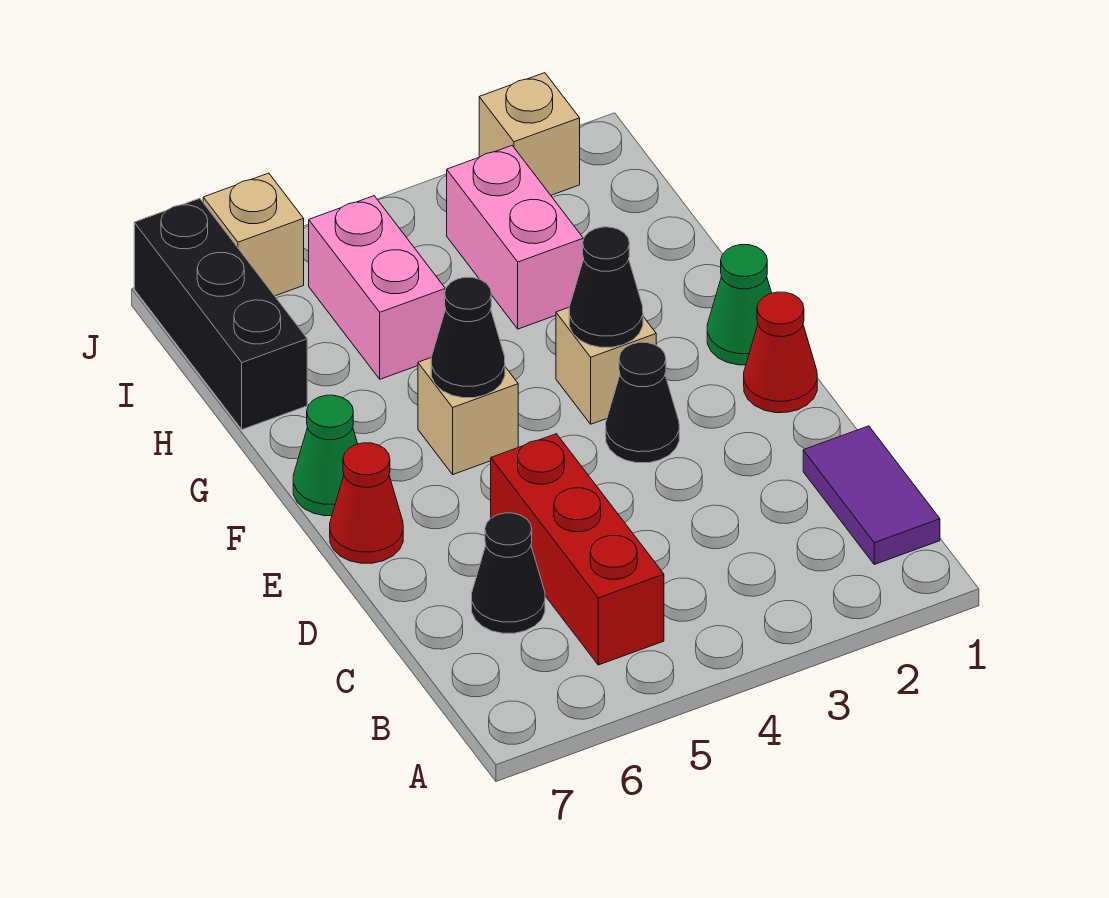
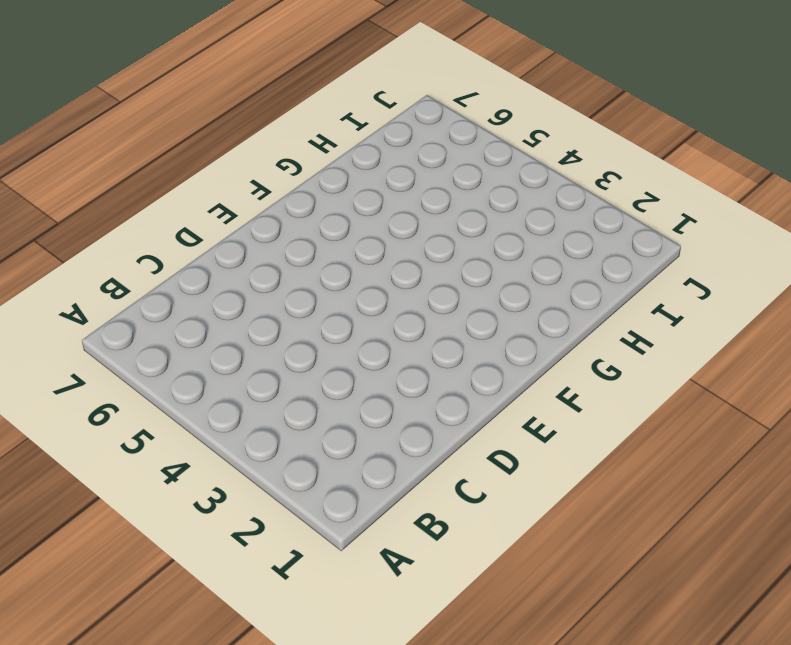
none -> purple 1x2 tile [803,426,940,564]
none -> red 1x3 brick [491,434,664,665]
none -> black 1x1 cone [472,513,545,633]

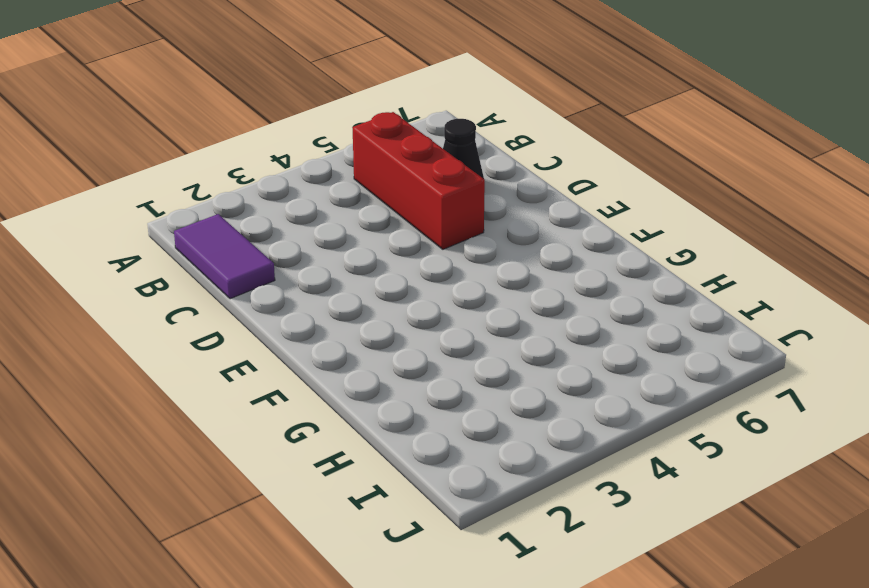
none -> red 1x1 cone [744,292,817,413]
none -> black 1x1 cone [606,342,679,463]
none -> red 1x1 cone [330,443,403,563]

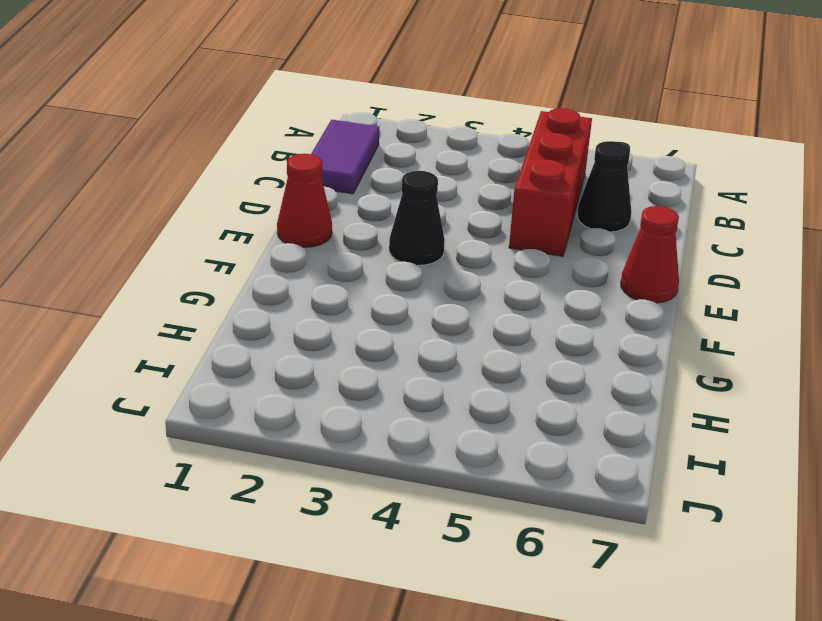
none -> green 1x1 cone [707,245,771,365]
none -> tan 1x1 brick [556,307,656,424]
none -> tan 1x1 brick [418,358,518,474]

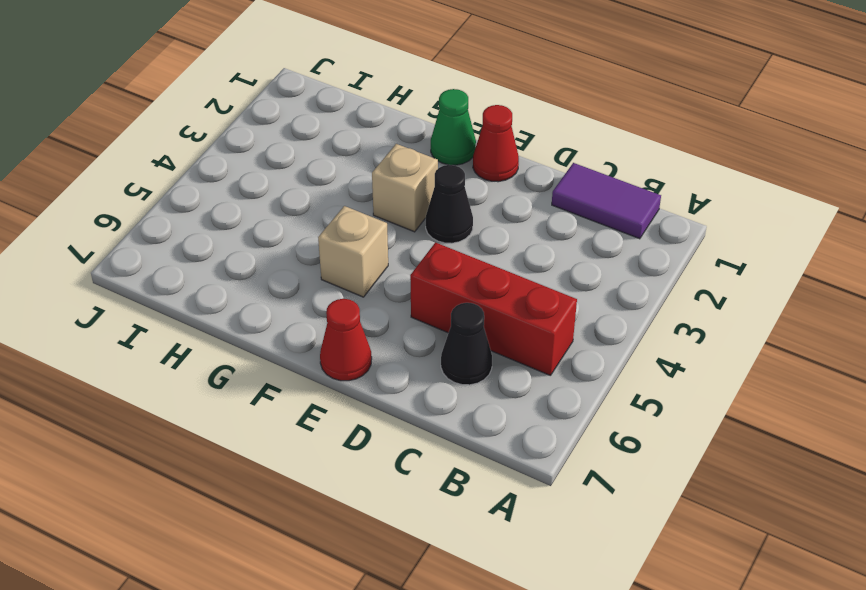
none -> green 1x1 cone [293,395,358,516]
none -> pink 1x2 brick [447,146,583,329]
none -> pink 1x2 brick [309,196,445,379]

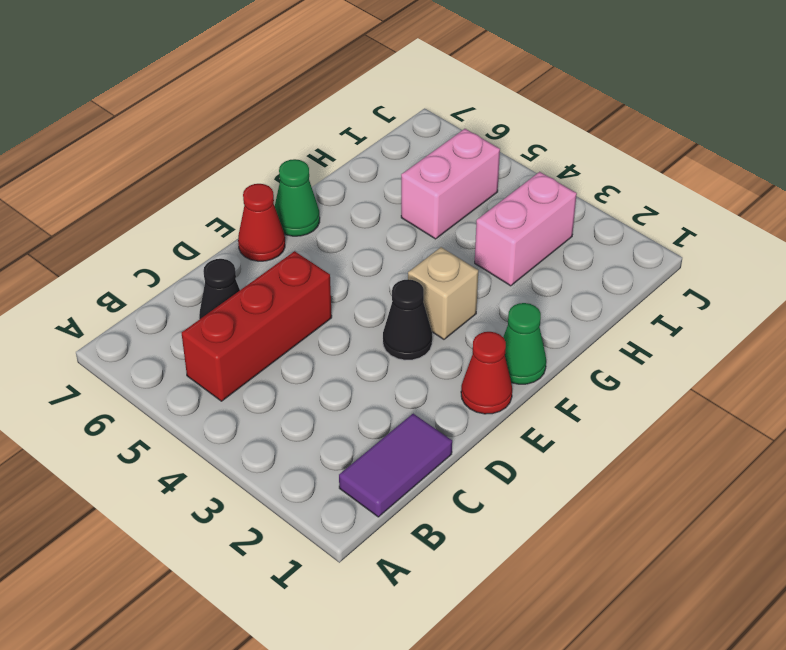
none -> tan 1x1 brick [418,358,518,474]
none -> black 1x3 brick [134,198,307,430]
none -> tan 1x1 brick [479,73,580,195]

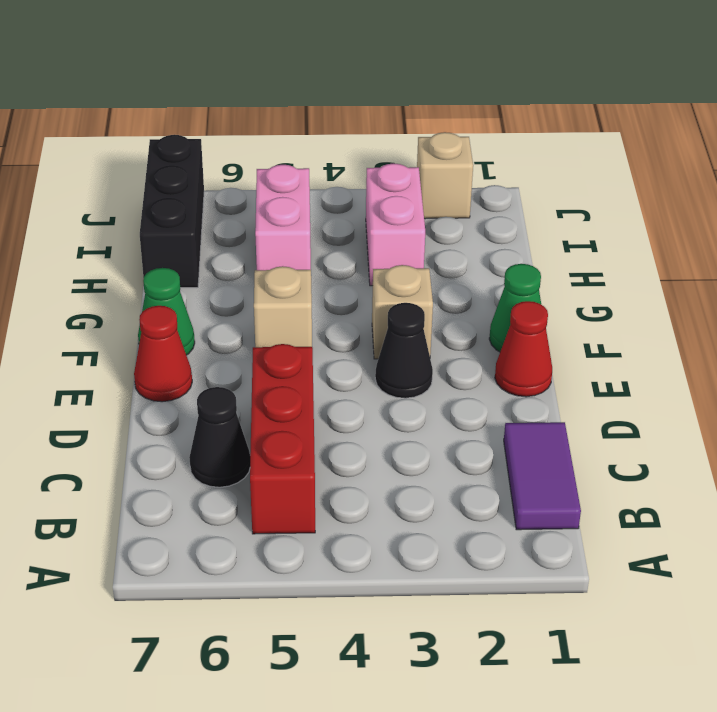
none -> tan 1x1 brick [203,173,304,296]
none -> black 1x1 cone [569,227,643,347]
none -> black 1x1 cone [431,277,505,398]

